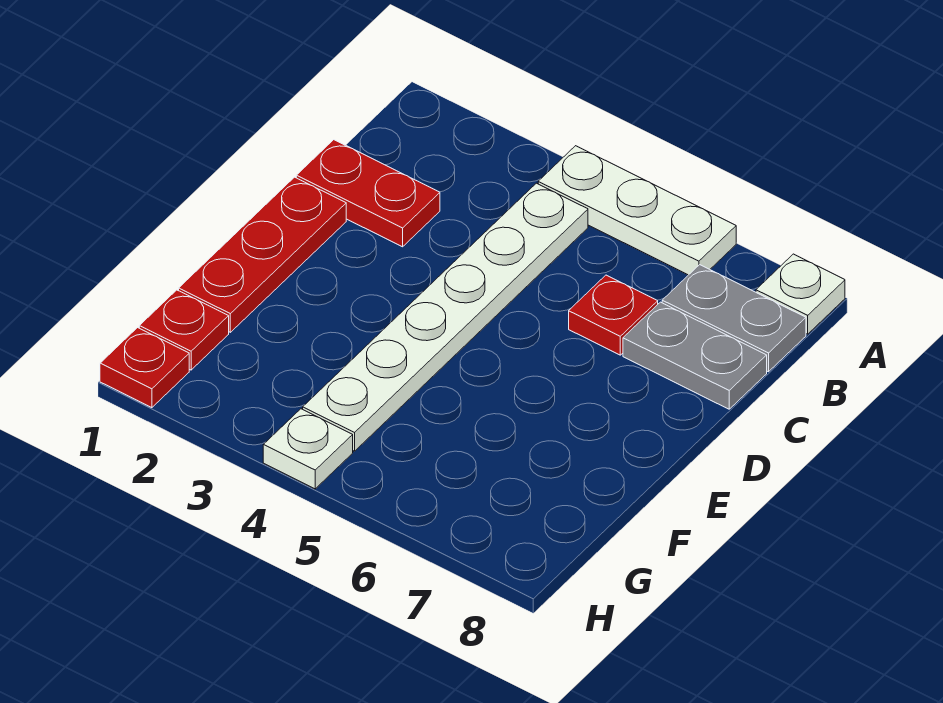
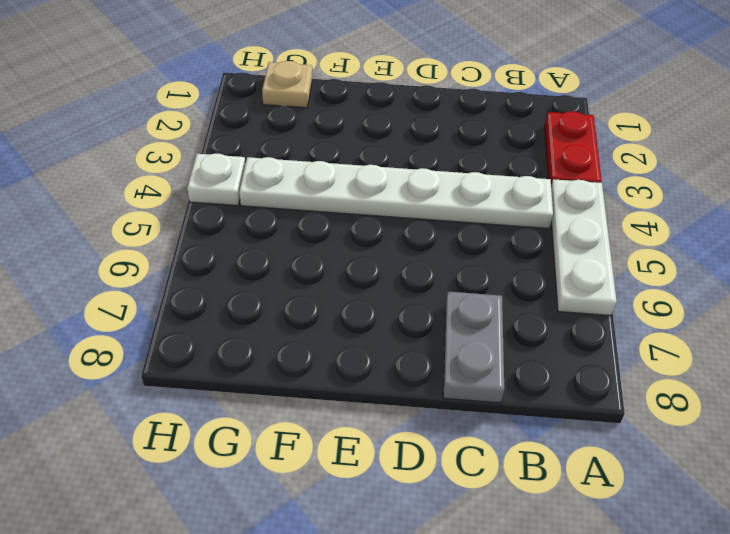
red 1x2 plate [545,111,602,185] -> red 1x2 plate moved to [296,140,440,247]
tan 1x1 plate [262,61,312,108] -> red 1x1 plate [139,290,229,370]
none -> white 1x1 plate [756,254,845,334]
none -> grey 1x2 plate [662,265,806,372]

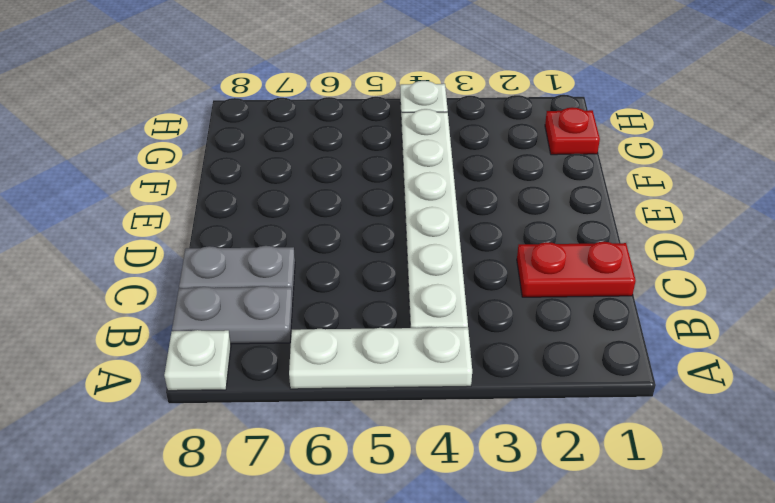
none -> red 1x1 plate [569,275,658,355]
none -> red 1x3 plate [179,177,346,332]

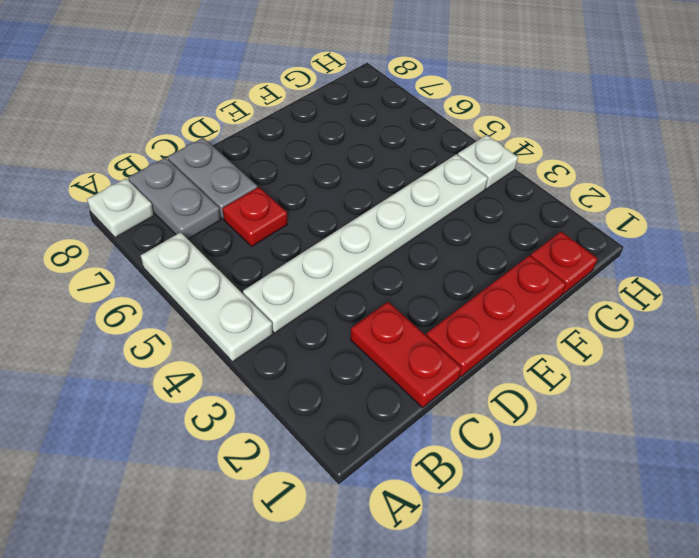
none -> red 1x1 plate [100,328,189,408]

